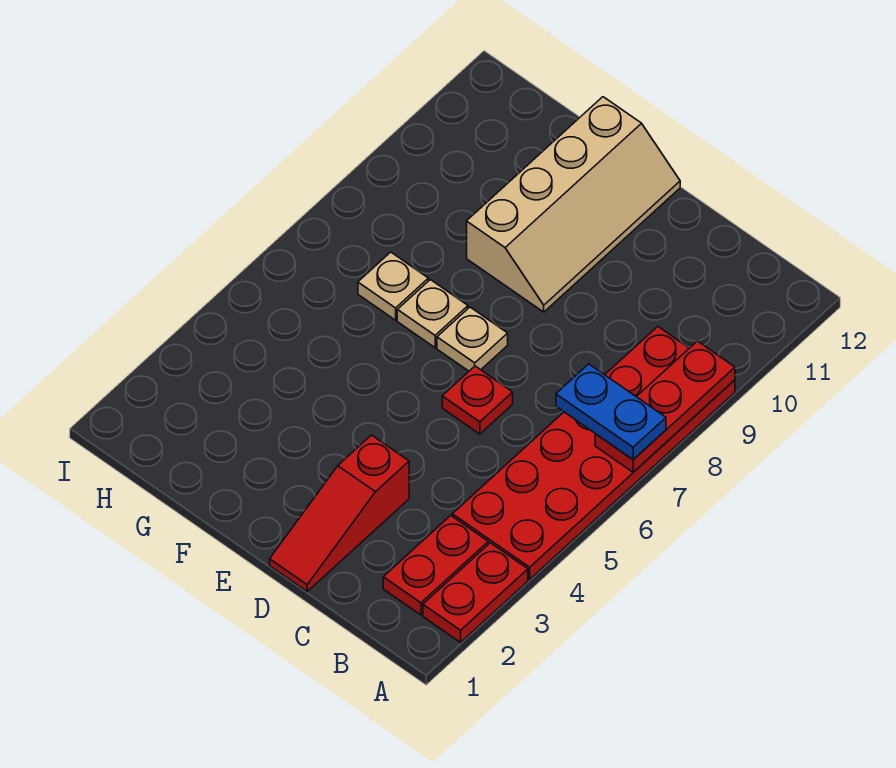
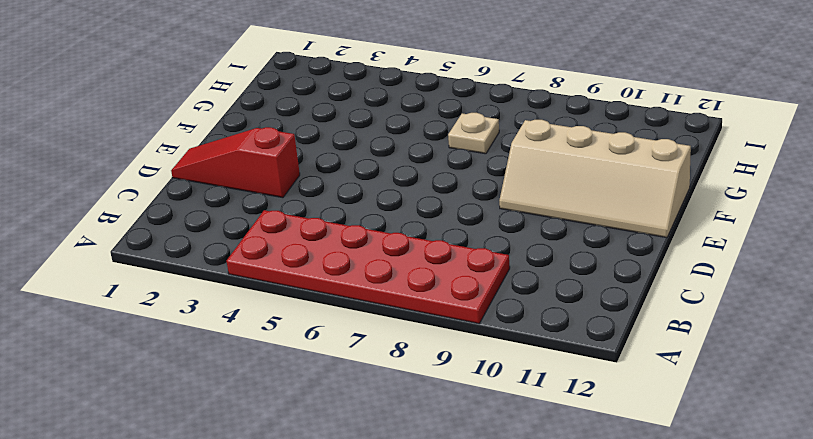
none -> red 1x2 plate [423,543,528,642]
none -> red 1x2 plate [383,515,488,615]

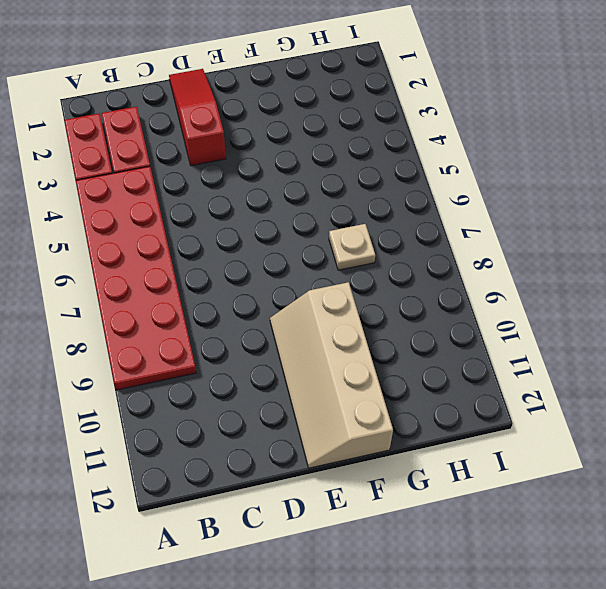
none -> red 1x1 plate [442,366,513,434]
none -> tan 1x1 plate [437,307,508,371]

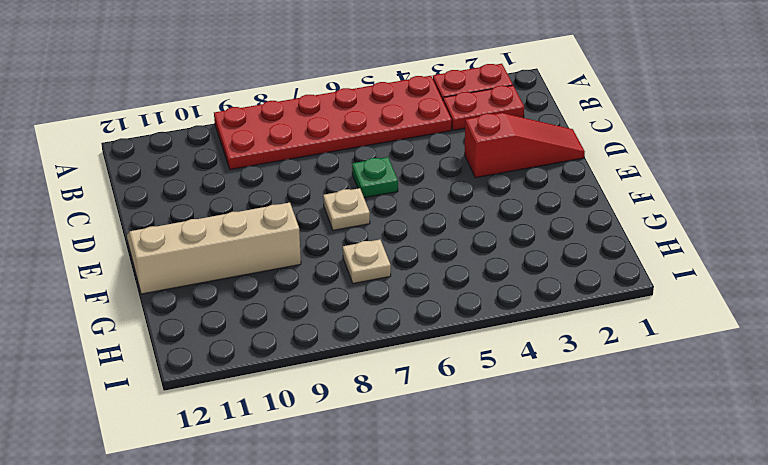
green 1x1 plate [352,157,398,198] -> red 1x1 plate [442,366,513,434]
none -> tan 1x1 plate [397,280,468,348]
none -> red 1x3 plate [595,341,735,472]

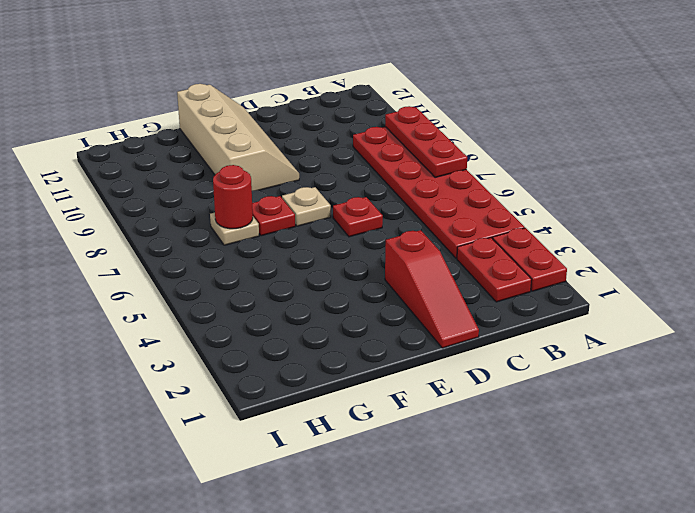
red 1x1 plate [252,196,295,236] -> tan 1x1 plate [397,280,468,348]
red 1x1 round brick [213,165,253,229] -> none
none -> blue 1x2 plate [556,364,666,459]

